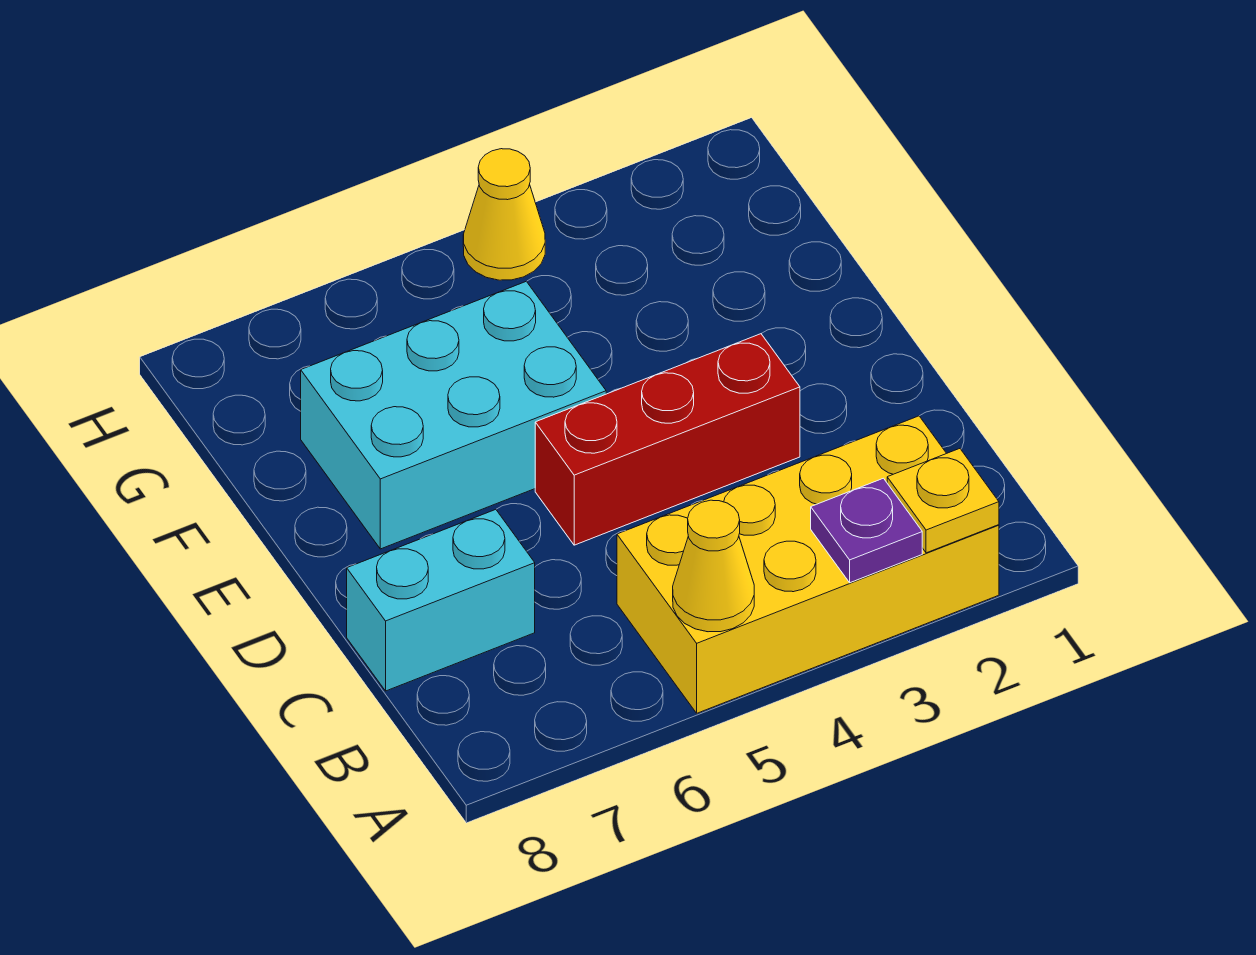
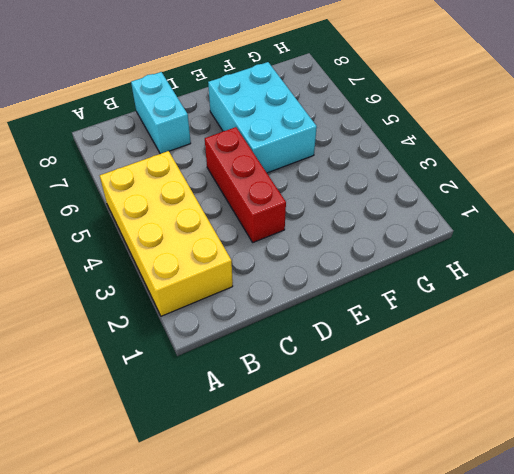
none -> yellow 1x1 cone [463,149,545,280]
none -> yellow 1x1 plate [887,449,999,553]

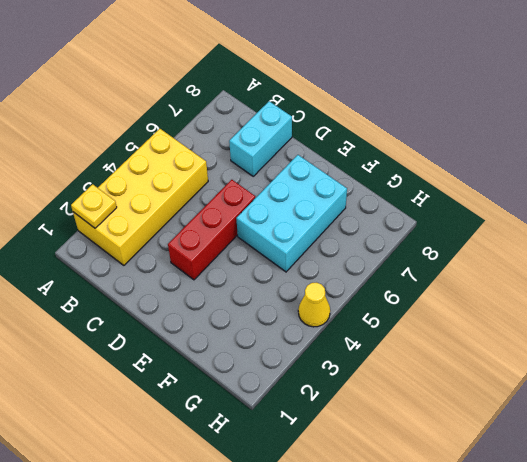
none -> purple 1x1 plate [811,478,922,583]
none -> yellow 1x1 cone [673,500,754,632]

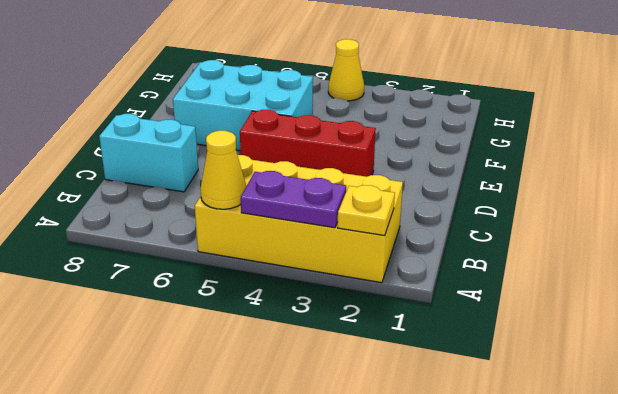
purple 1x2 plate [241,171,346,228] -> purple 1x1 plate [811,478,922,583]

